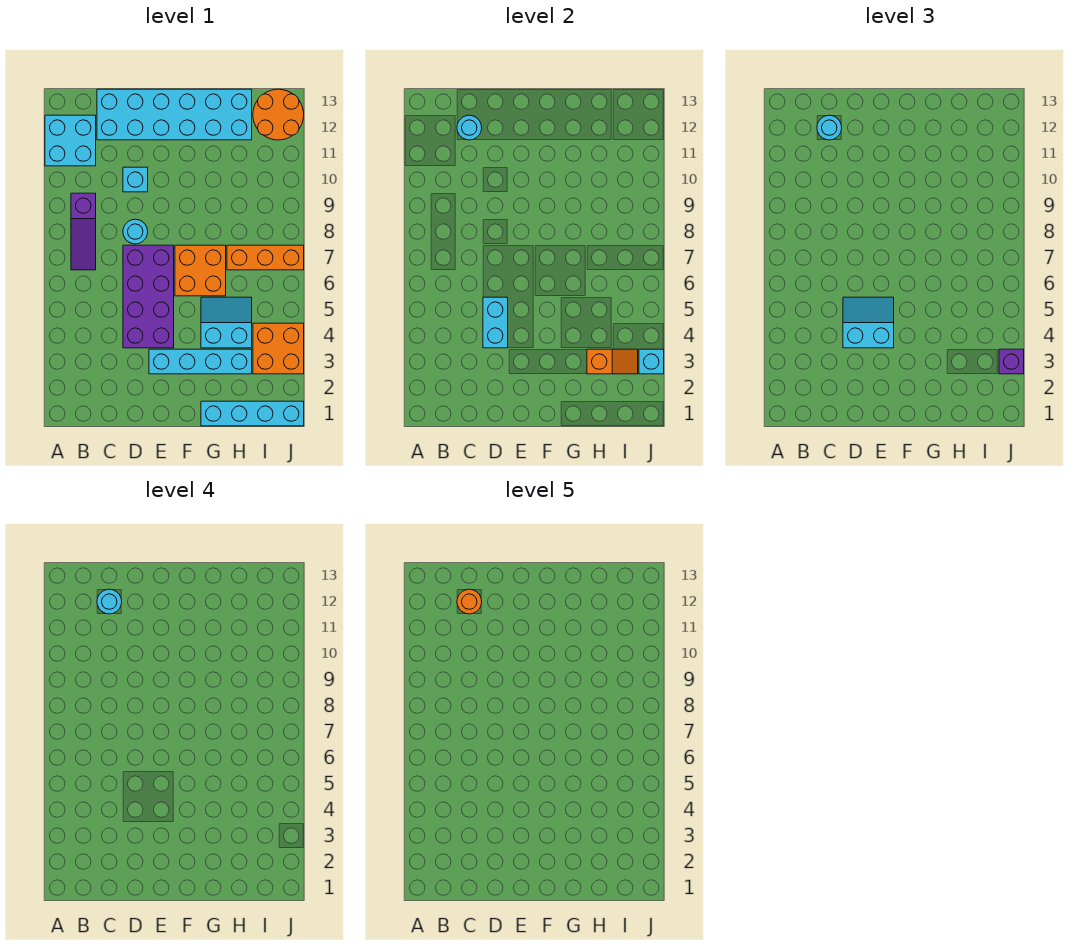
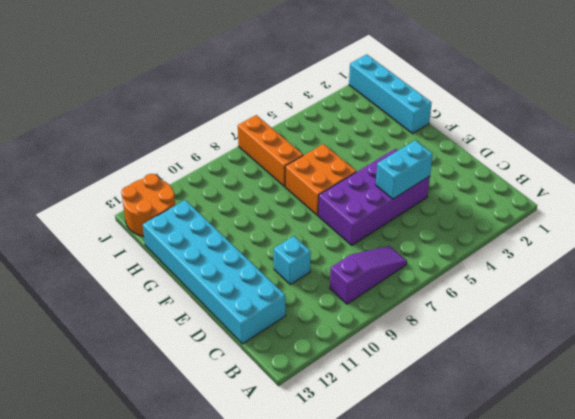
none -> cyan 2x2 brick [45,115,96,166]
none -> cyan 1x1 round brick [123,219,148,244]
none -> cyan 1x4 brick [149,349,252,374]

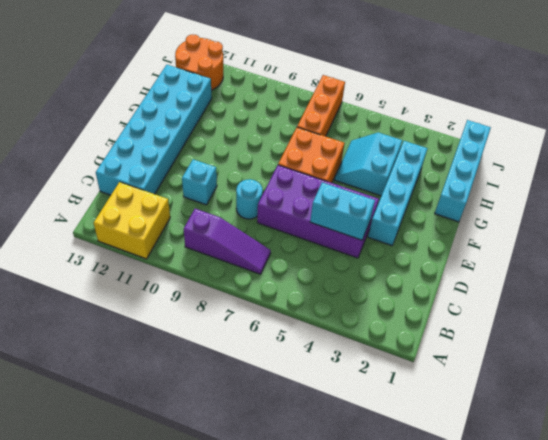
yellow 2x2 brick [94,182,170,259] -> cyan 2x2 brick [45,115,96,166]
none -> orange 2x2 brick [253,323,304,374]
none -> cyan 1x1 round brick [457,115,482,140]
none -> orange 1x2 slope [587,349,638,374]

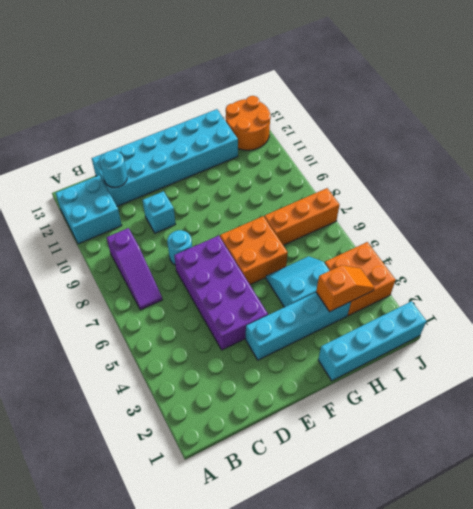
none -> cyan 1x2 brick [483,297,508,348]
none -> cyan 1x1 brick [639,349,664,374]
none -> cyan 1x1 round brick [817,115,842,140]

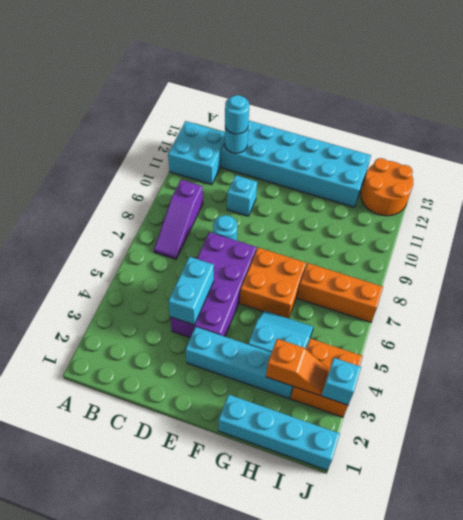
none -> cyan 2x2 slope [843,297,894,348]
none -> purple 1x1 brick [999,349,1024,374]
none -> cyan 1x1 round brick [97,589,122,614]

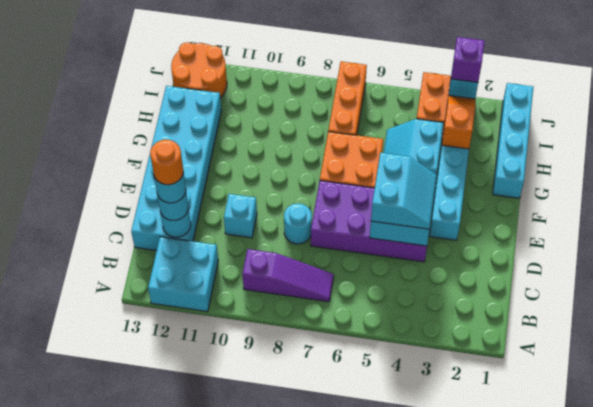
cyan 2x2 slope [371,153,437,229] -> cyan 2x2 slope turned to [843,297,894,348]

